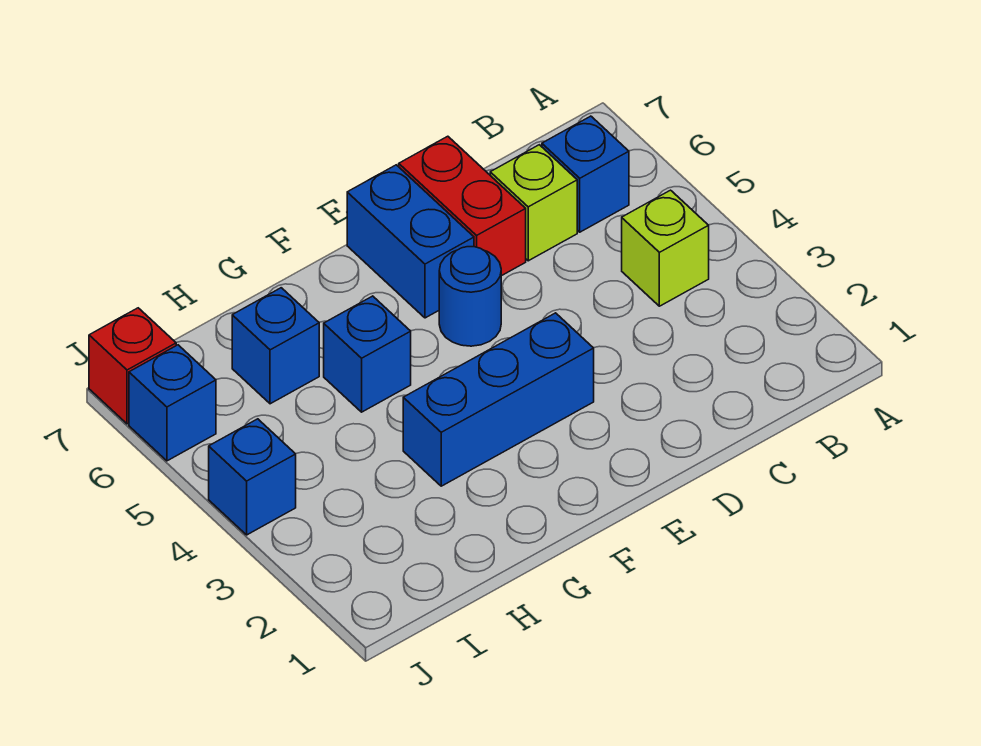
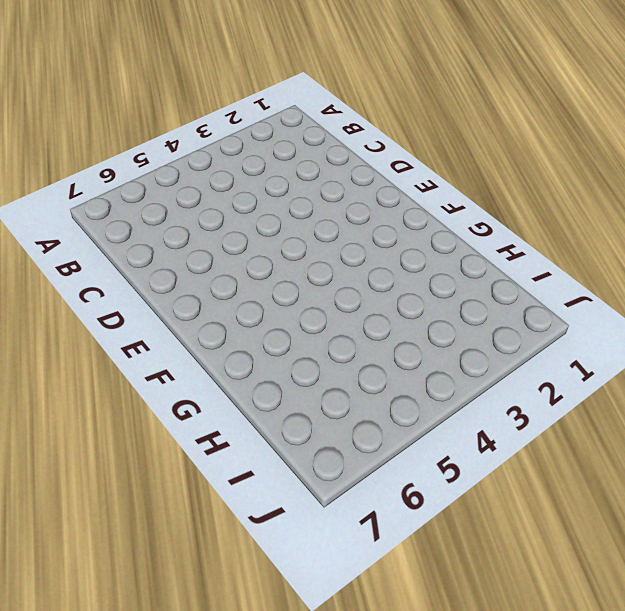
none -> lime 1x1 brick [622,190,709,306]
none -> blue 1x1 brick [542,116,629,232]
none -> lime 1x1 brick [490,145,577,261]

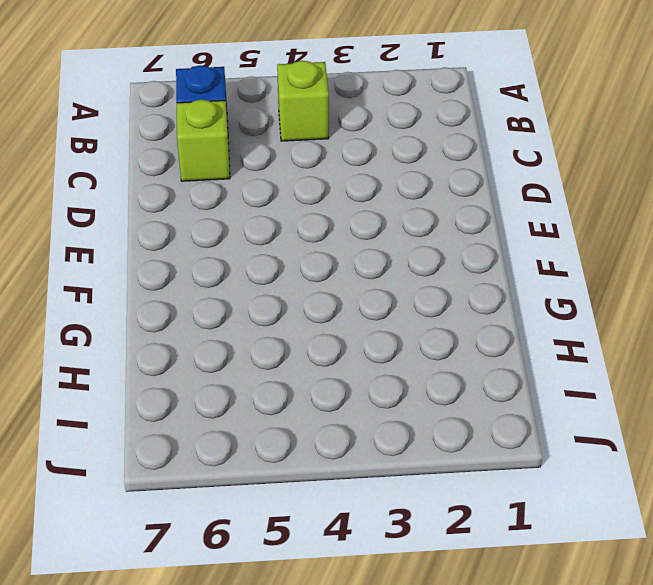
none -> red 1x2 brick [399,136,526,276]
none -> blue 1x3 brick [403,313,594,486]
none -> blue 1x1 round brick [439,247,501,346]

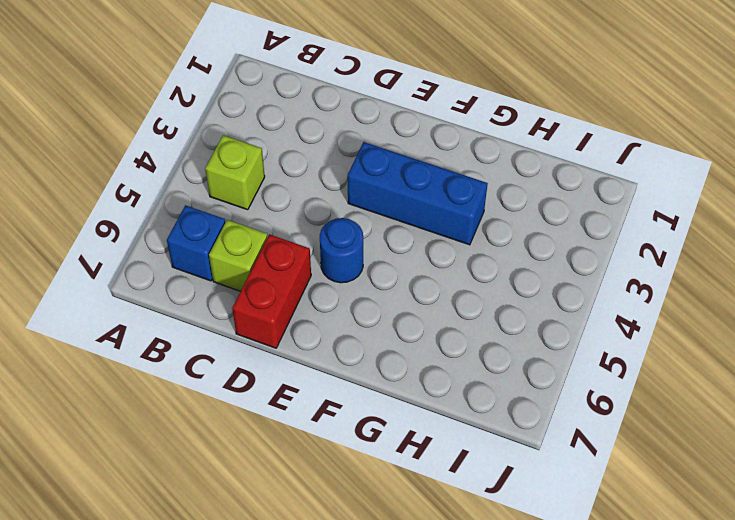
none -> blue 1x2 brick [347,165,474,318]
none -> blue 1x1 brick [324,296,411,412]
none -> blue 1x1 brick [232,288,319,404]

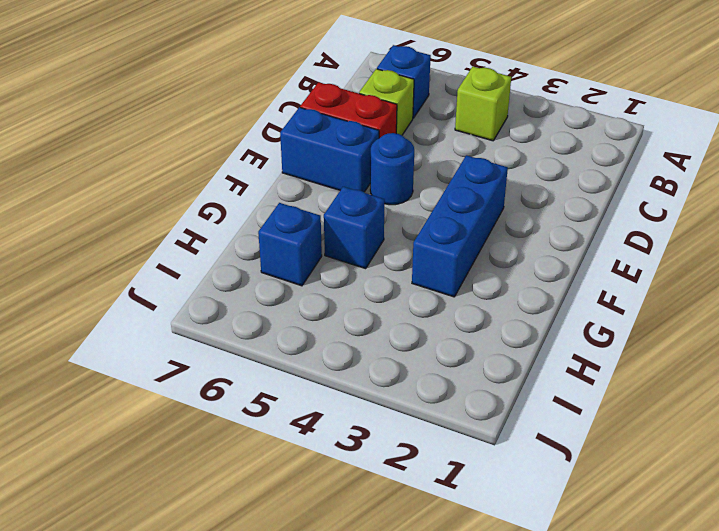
none -> blue 1x1 brick [209,419,296,535]
none -> blue 1x1 brick [129,345,216,461]
none -> red 1x1 brick [89,308,176,424]

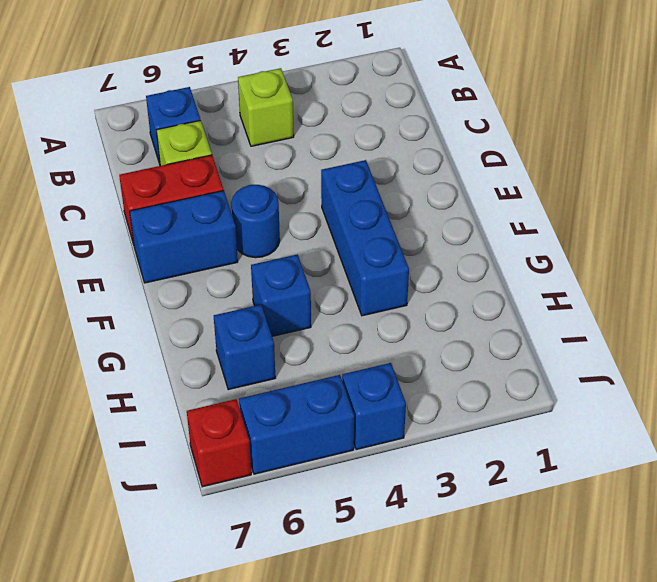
blue 1x2 brick [239,375,354,474] -> blue 1x1 brick [129,345,216,461]

